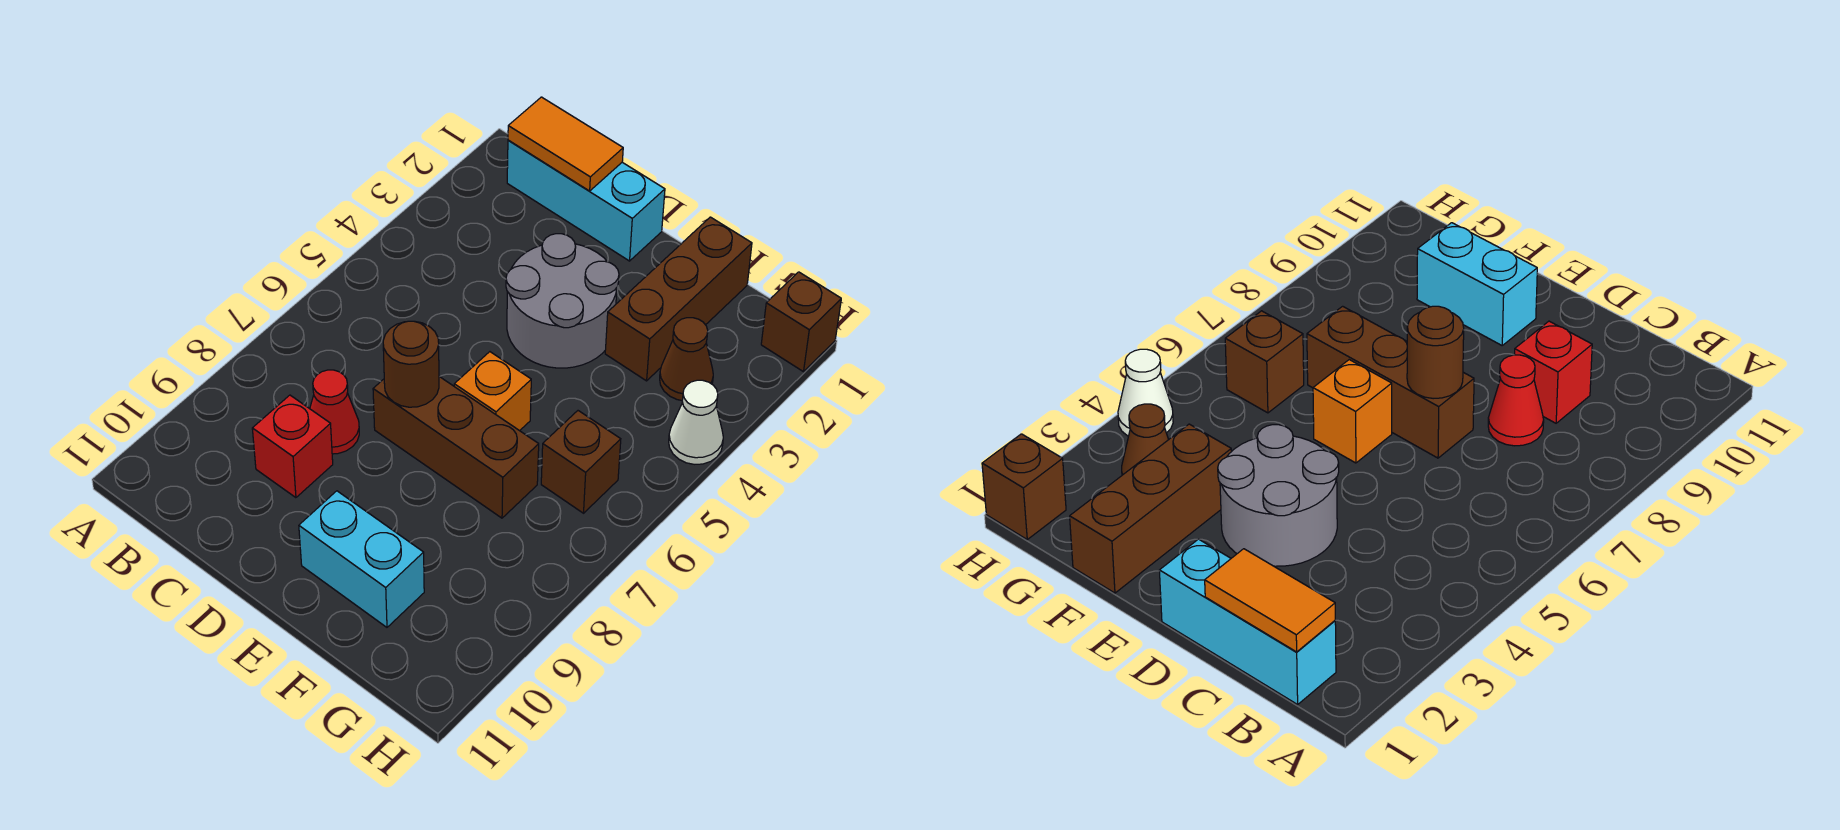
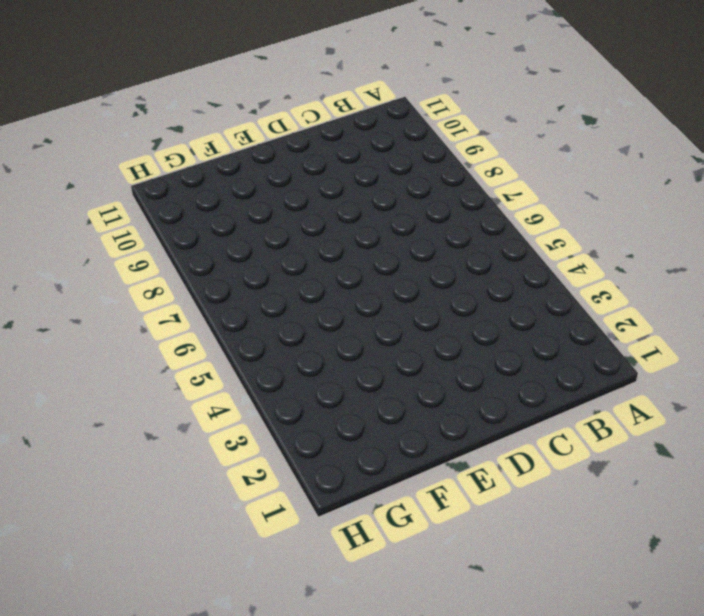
none -> cyan 1x3 brick [507,140,665,261]
none -> red 1x1 cone [310,370,359,454]
none -> red 1x1 brick [252,395,333,498]

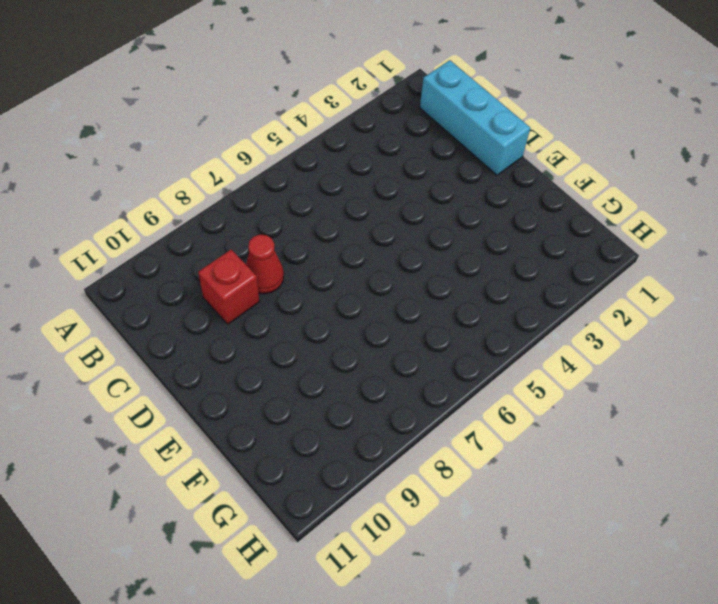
none -> grey 2x2 round brick [506,234,619,368]
none -> brown 1x3 brick [373,377,539,518]
none -> orange 1x1 brick [454,352,531,431]

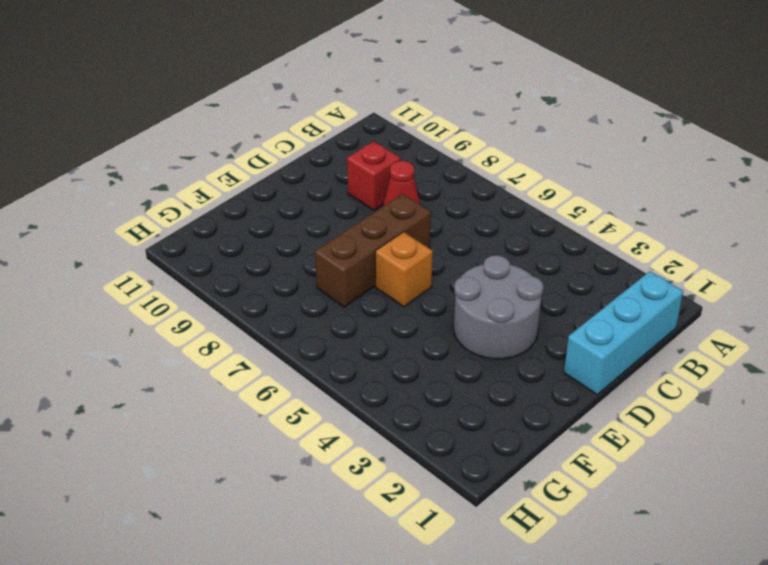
none -> cyan 1x2 brick [299,491,424,627]
none -> brown 1x3 brick [605,217,752,381]
none -> brown 1x1 cone [660,318,713,400]

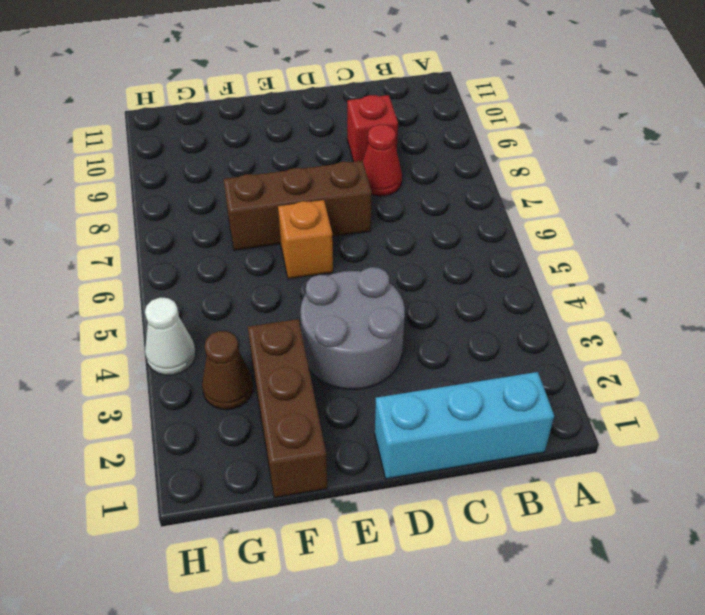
none -> cyan 1x2 brick [299,491,424,627]
none -> brown 1x1 brick [541,411,621,513]
none -> brown 1x1 brick [761,272,841,372]

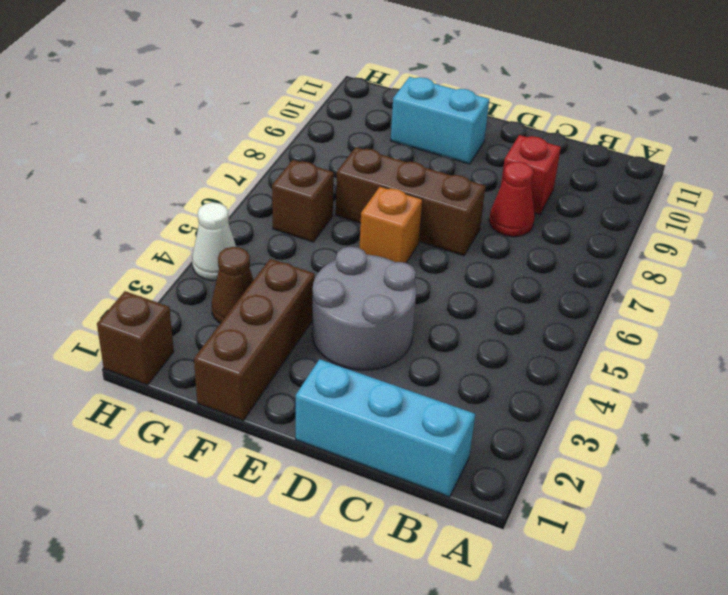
none -> orange 1x2 tile [508,97,623,191]
none -> brown 1x1 round brick [383,321,439,407]

